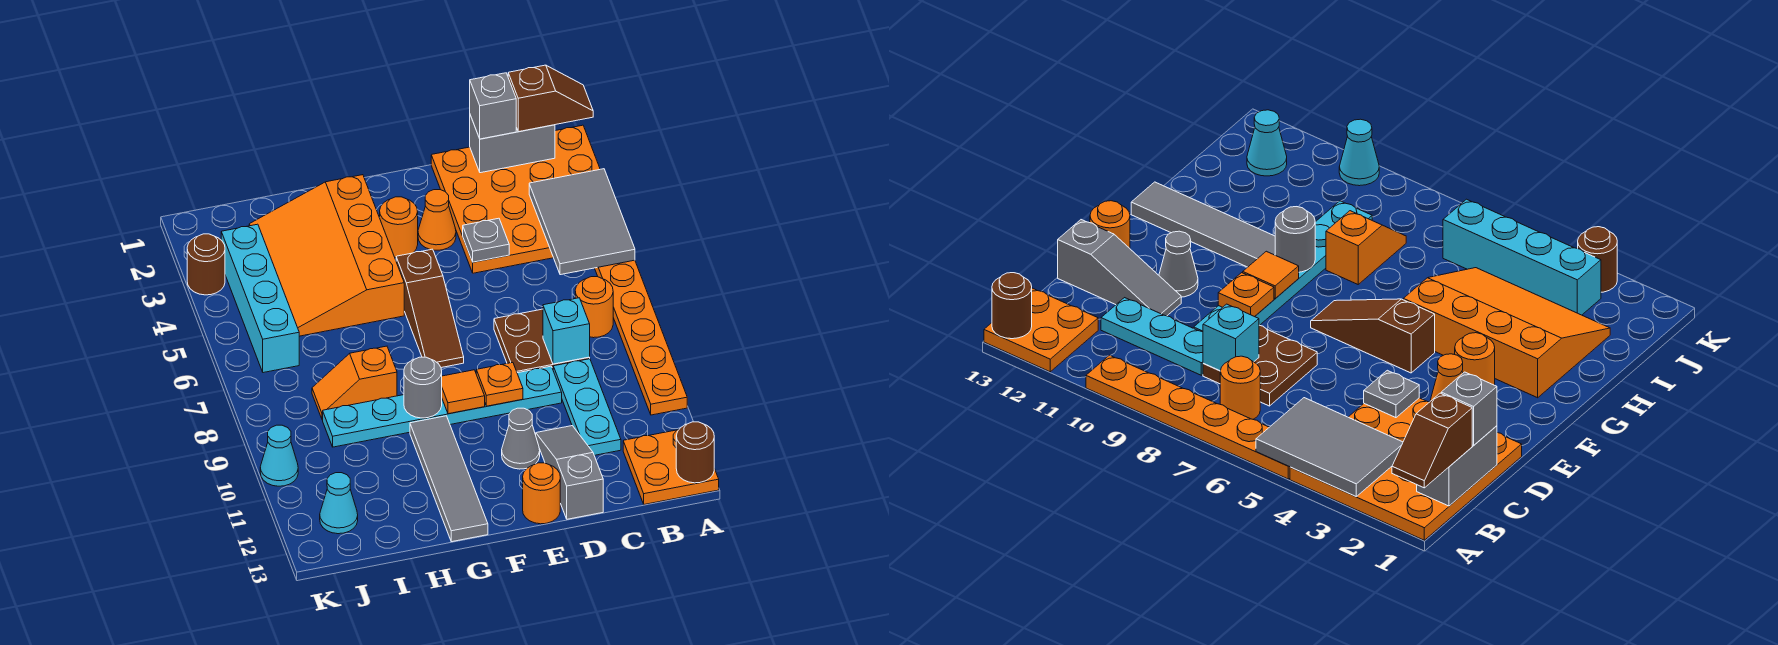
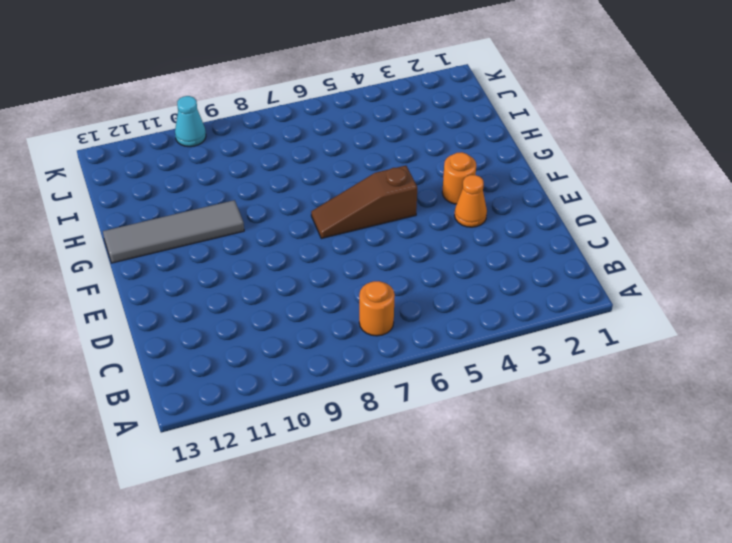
none -> orange 4x4 plate [431,125,600,273]
none -> orange 1x6 plate [595,260,687,415]
none -> orange 2x2 plate [623,430,719,504]
none -> brown 2x2 plate [494,309,590,373]

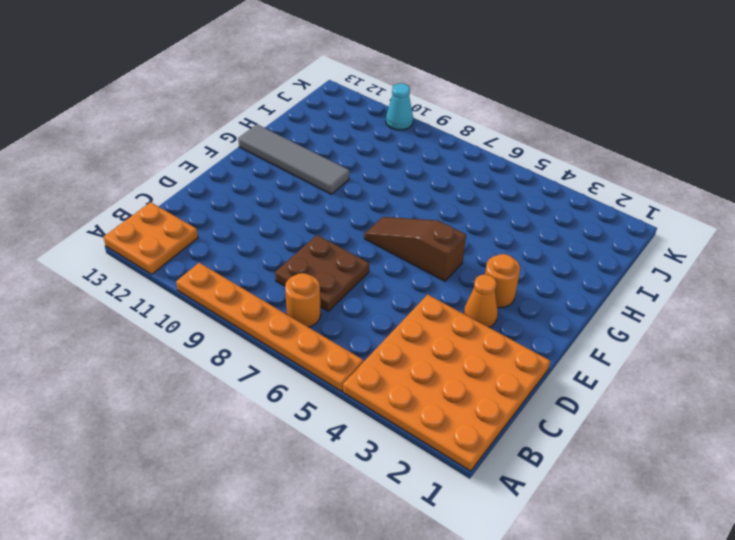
none -> cyan 1x3 plate [553,359,621,455]
none -> cyan 1x6 plate [323,366,562,447]
none -> grey 1x3 slope [536,426,603,519]
none -> grey 1x1 cone [502,408,540,469]

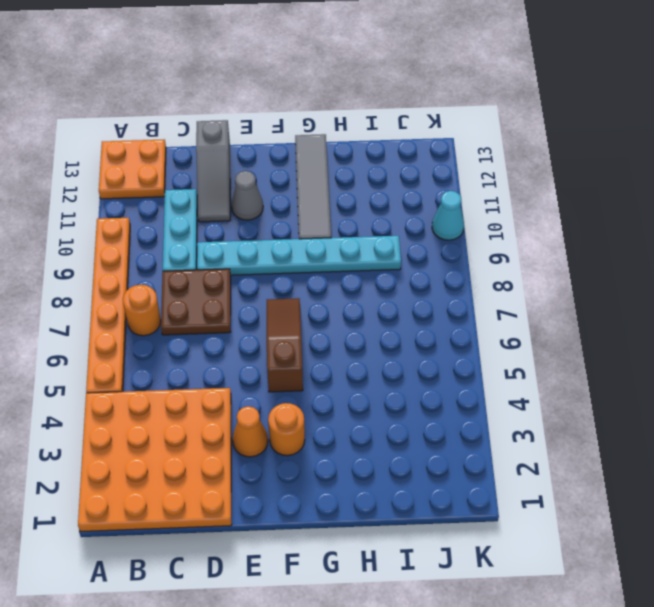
none -> orange 1x1 round brick [523,463,560,524]
none -> orange 3x4 slope [249,175,404,336]
none -> orange 1x2 slope [312,346,397,420]
none -> cyan 1x4 brick [221,224,299,373]

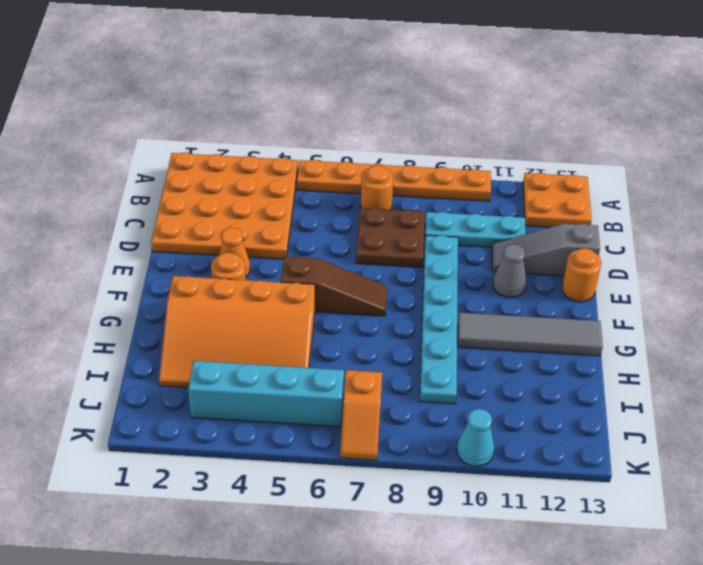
orange 1x2 slope [340,370,382,460] -> orange 1x2 slope moved to [312,346,397,420]
none -> cyan 1x1 cone [320,473,358,534]
none -> brown 1x1 round brick [187,234,225,295]
none -> grey 2x3 tile [529,169,635,275]
none -> brown 1x1 round brick [676,422,714,483]

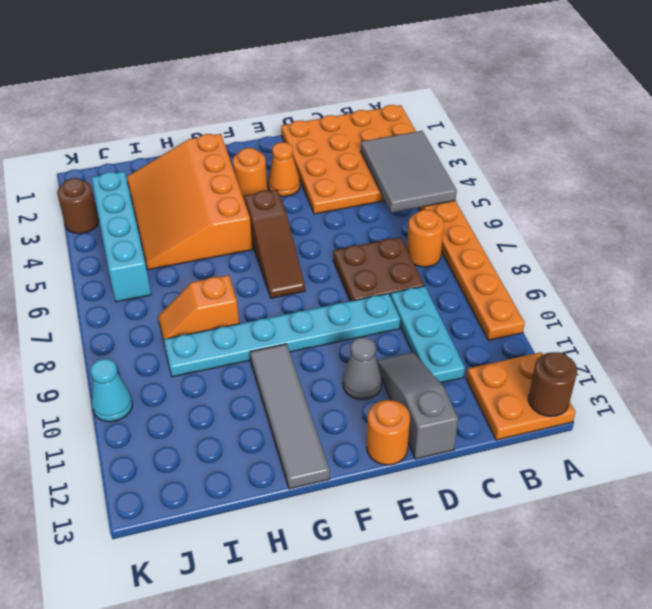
none -> cyan 1x1 cone [320,473,358,534]
none -> grey 1x2 brick [470,115,555,173]
none -> cyan 1x1 brick [543,298,590,364]
none -> grey 1x1 plate [463,218,509,262]

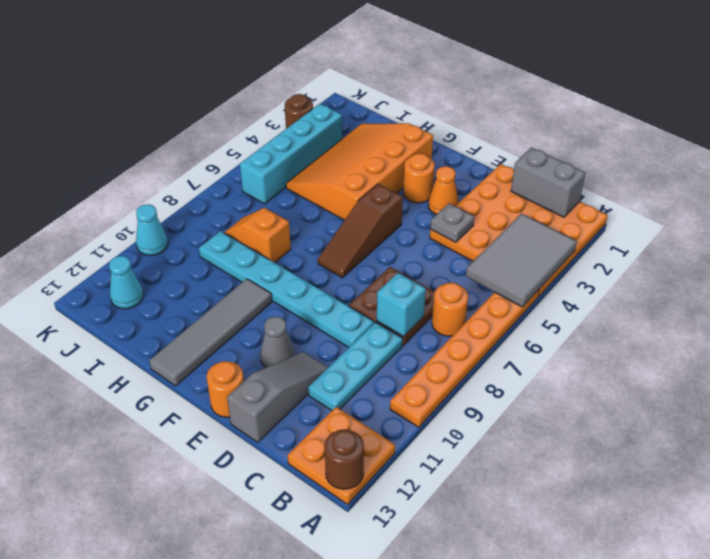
none -> orange 1x1 plate [476,363,523,406]
none -> orange 1x1 tile [442,370,485,414]
none -> grey 1x1 round brick [404,357,442,418]
none -> brown 1x2 slope [508,65,593,132]

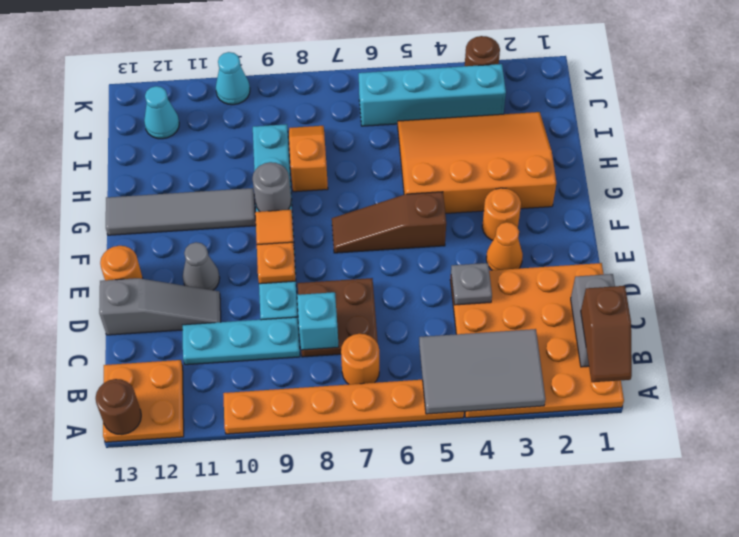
none -> grey 1x1 brick [470,73,516,139]

